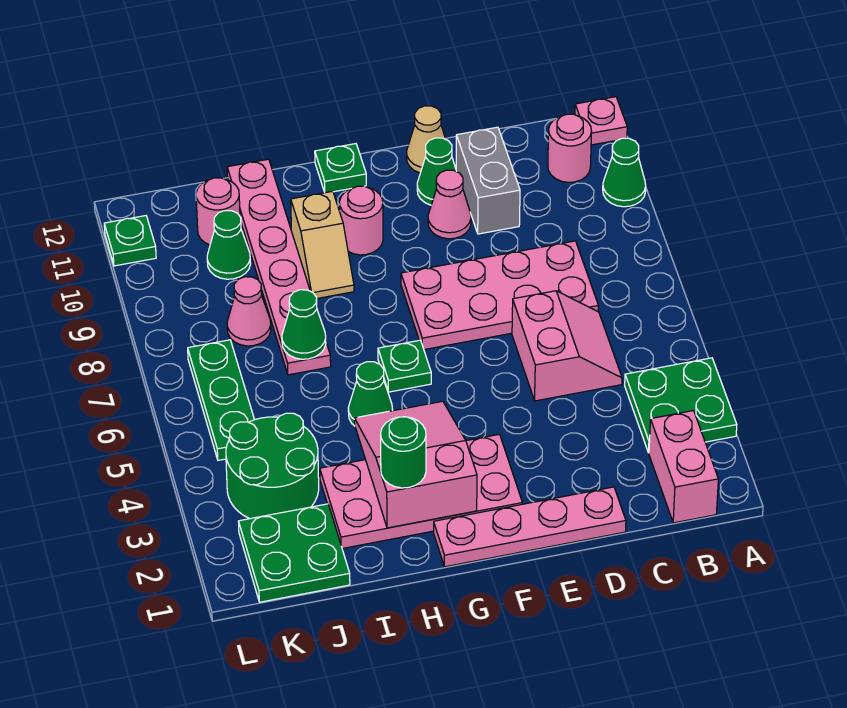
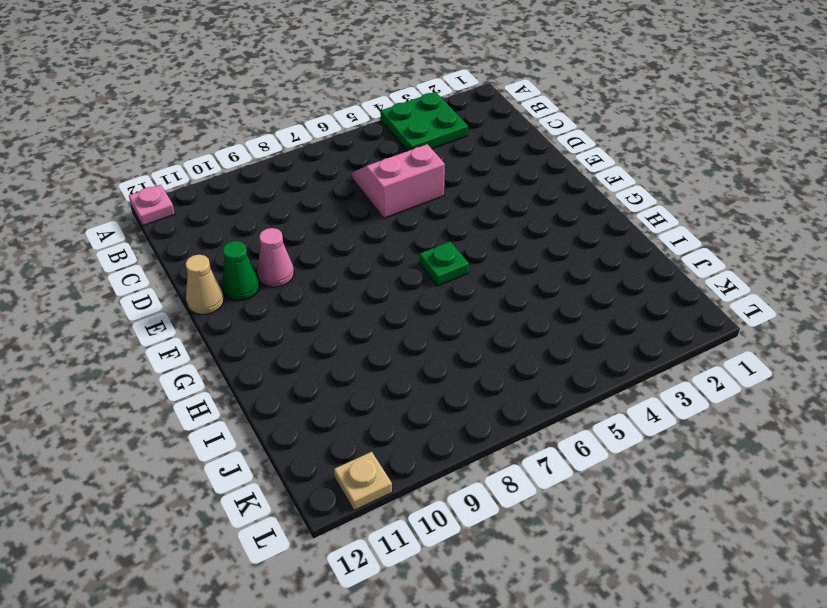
tan 1x1 plate [334,452,392,510] -> green 1x1 plate [104,216,156,266]
none -> green 1x1 cone [603,138,646,207]
none -> pink 1x2 brick [649,411,718,523]
none -> pink 1x1 round brick [548,114,592,182]

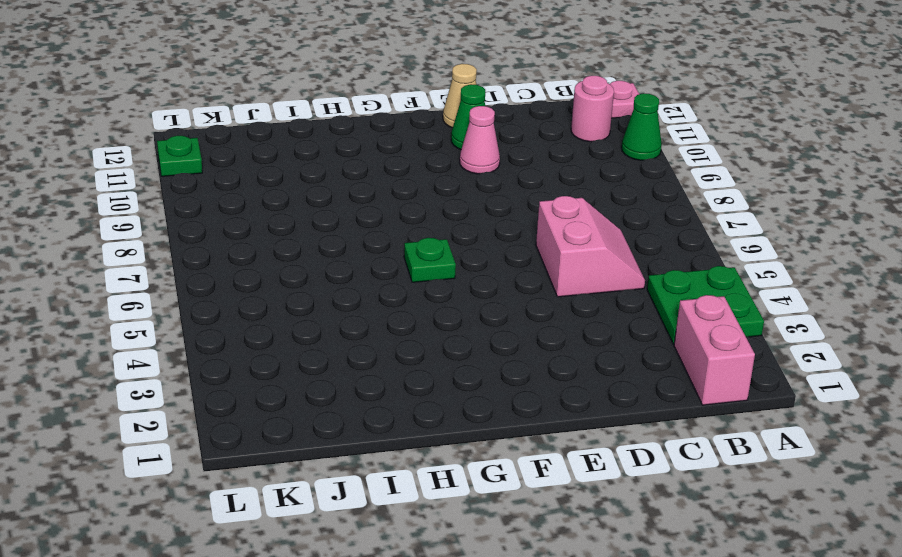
none -> pink 2x4 plate [401,241,598,350]
none -> pink 1x4 plate [434,487,626,567]
none -> grey 1x2 brick [456,127,520,234]

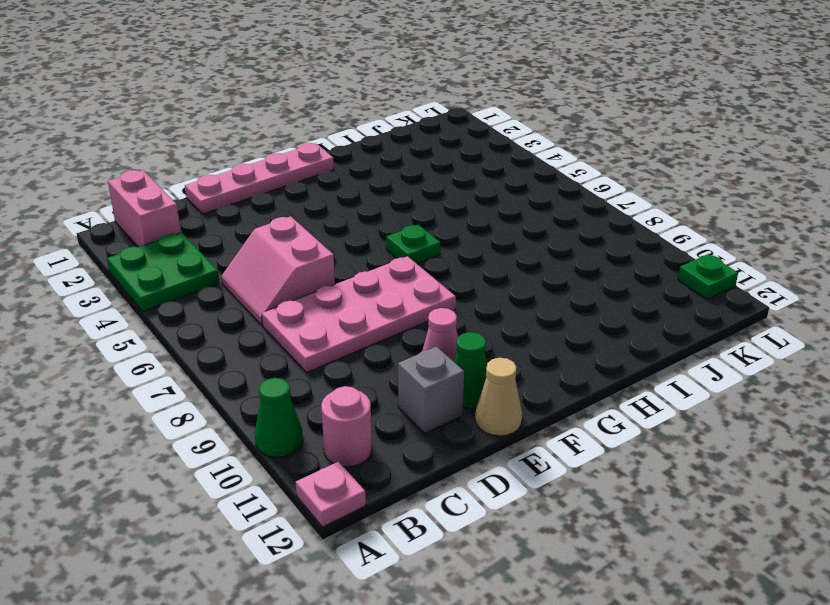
grey 1x1 brick [398,347,464,433] -> grey 1x2 brick [456,127,520,234]
none -> pink 2x4 plate [320,434,522,549]
none -> pink 1x1 round brick [340,186,383,255]
none -> green 1x1 plate [315,144,366,193]

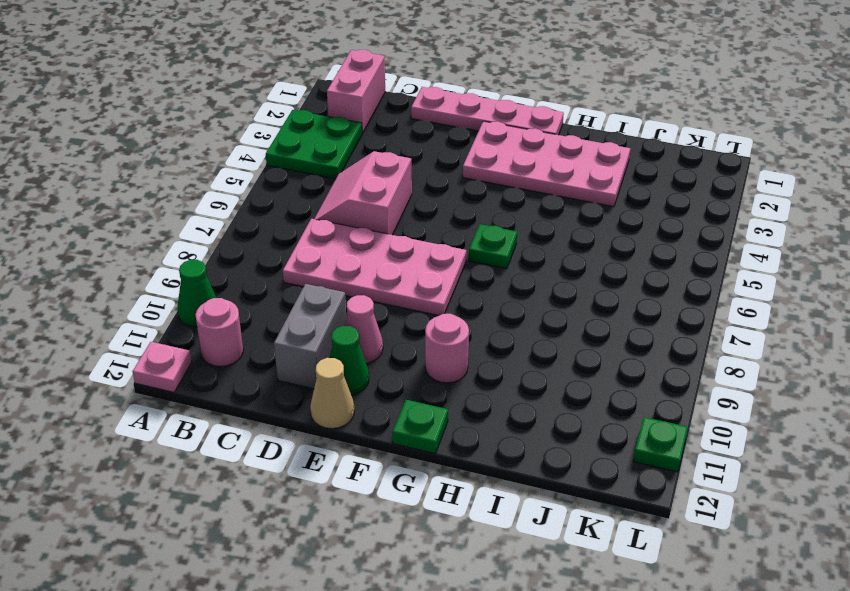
none -> green 1x1 cone [348,362,393,426]
none -> tan 1x2 slope [291,191,354,298]
none -> pink 1x6 plate [227,159,331,375]

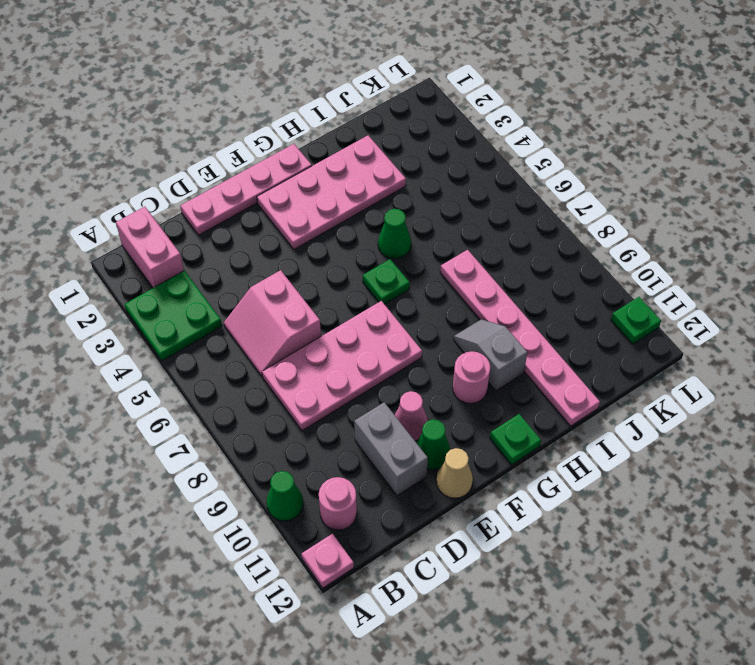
grey 1x2 slope [454,319,527,391] -> tan 1x2 slope [291,191,354,298]
none -> green 2x2 plate [238,504,350,602]
none -> green 2x2 round brick [226,413,319,519]
none -> pink 1x1 cone [227,277,271,346]

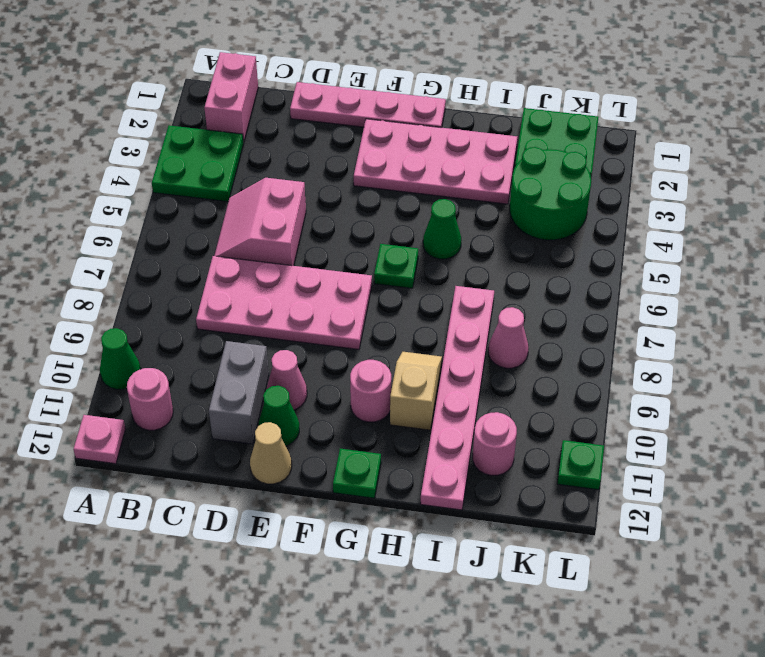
none -> green 1x1 cone [207,211,251,279]
none -> green 1x3 plate [188,340,254,460]
none -> pink 2x3 slope [354,401,477,528]

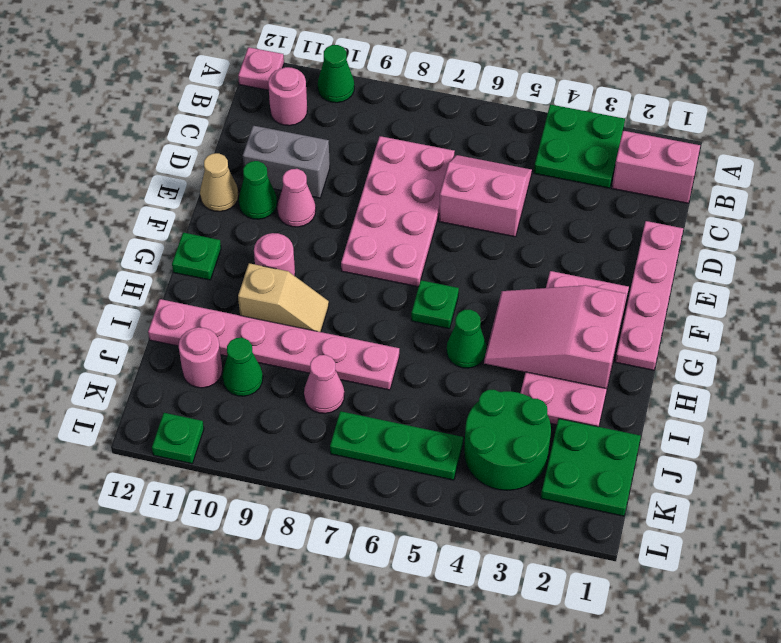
none -> green 1x1 cone [282,290,326,359]
none -> green 1x1 round brick [381,417,426,488]

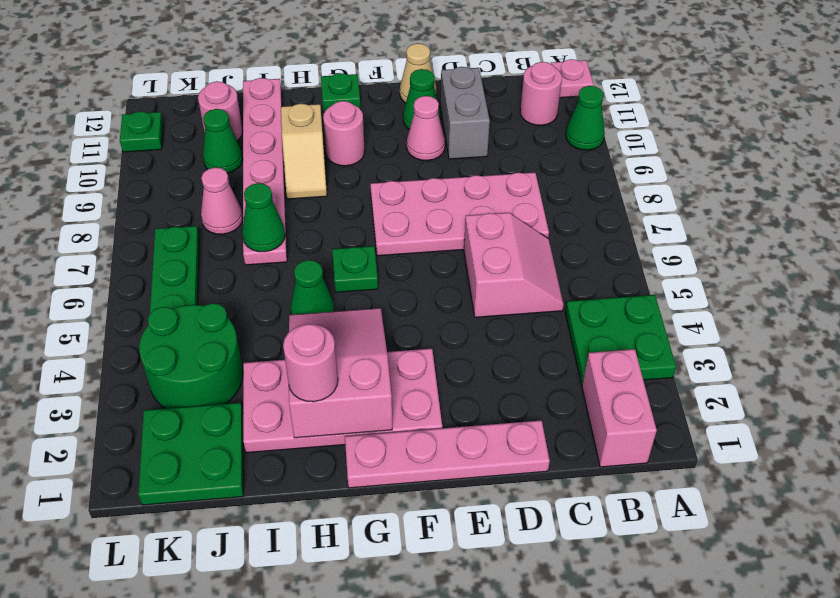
pink 1x1 round brick [283,324,338,402] -> green 1x1 round brick [381,417,426,488]

